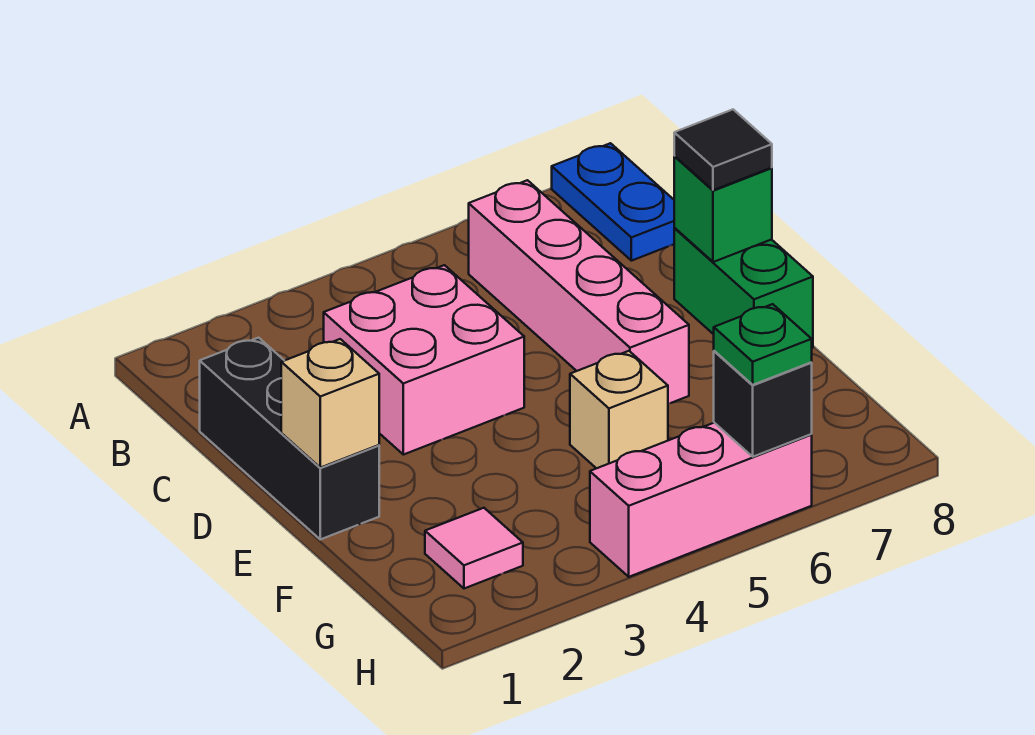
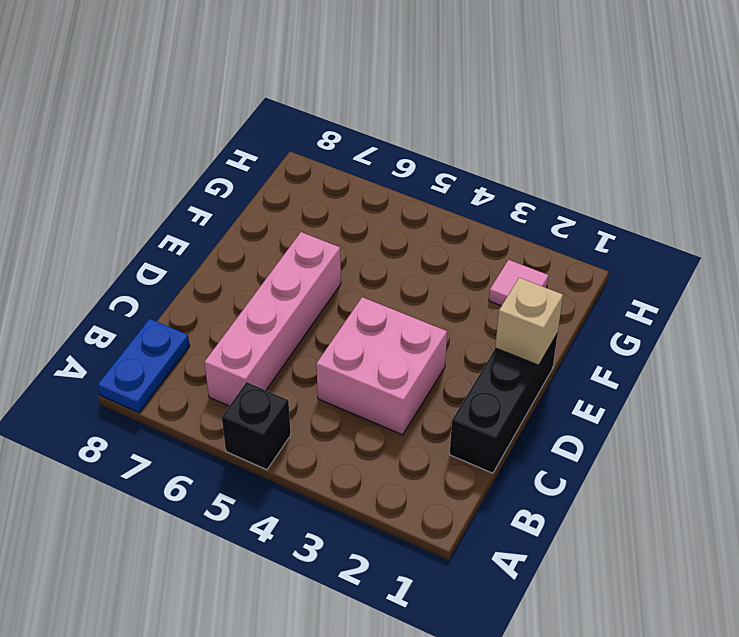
black 1x1 brick [222,382,291,470] -> black 1x1 brick moved to [714,351,812,457]
none -> green 1x2 brick [674,228,813,348]
none -> tan 1x1 brick [570,351,668,468]
none -> pink 1x3 brick [590,423,812,577]

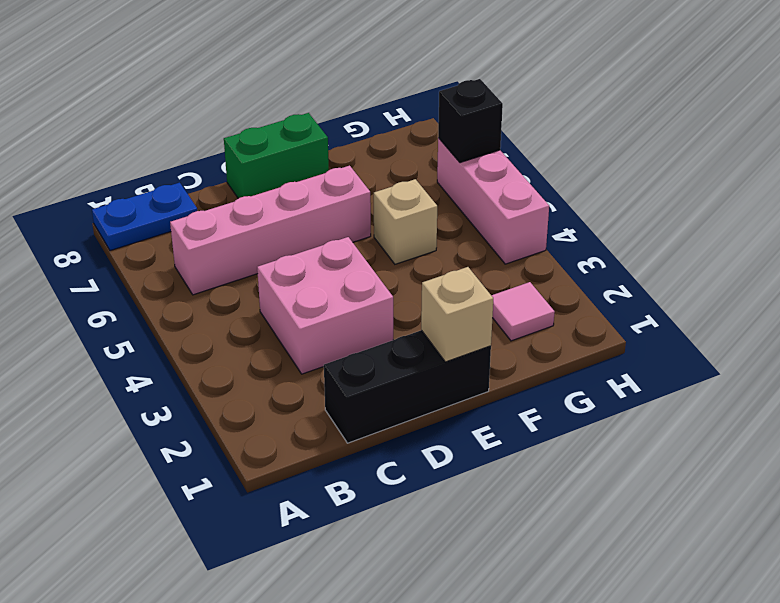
none -> green 1x1 brick [674,156,772,262]
none -> black 1x1 tile [674,110,772,190]
none -> green 1x1 plate [714,304,812,385]

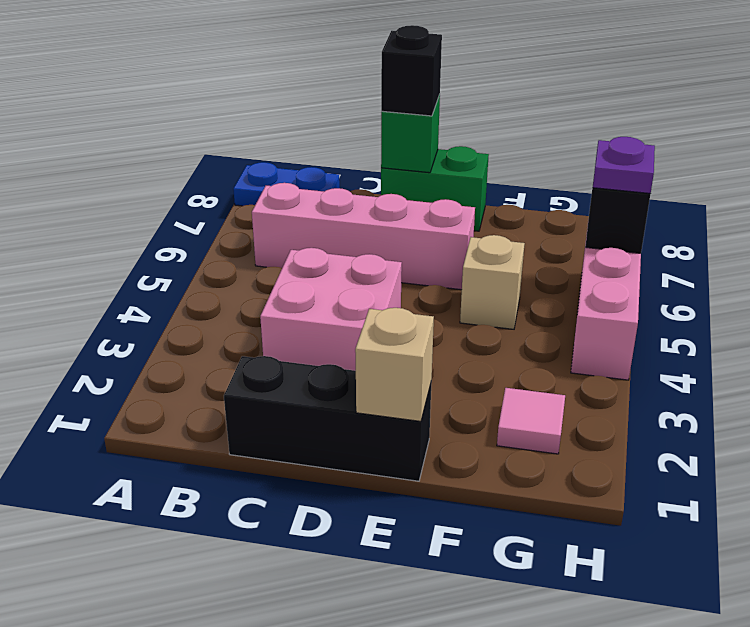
black 1x1 brick [381,25,442,116] -> black 1x1 tile [674,110,772,190]
purple 1x1 plate [593,137,655,194] -> green 1x1 plate [714,304,812,385]

